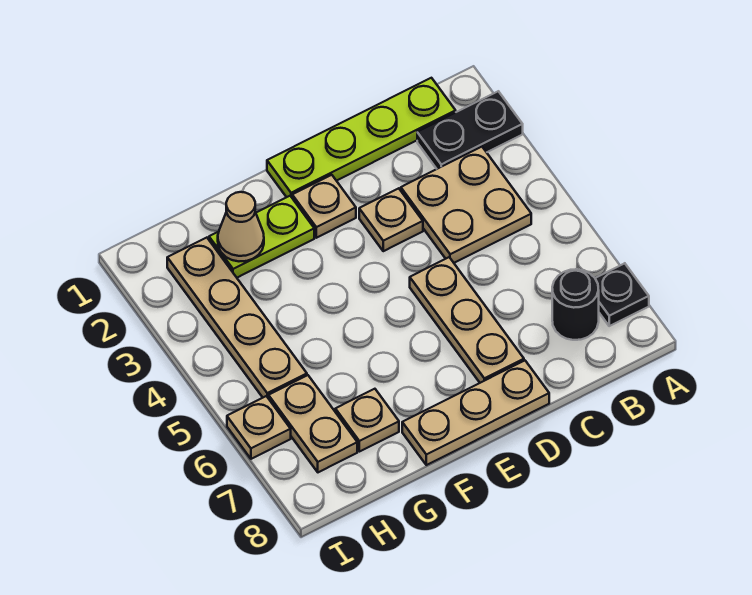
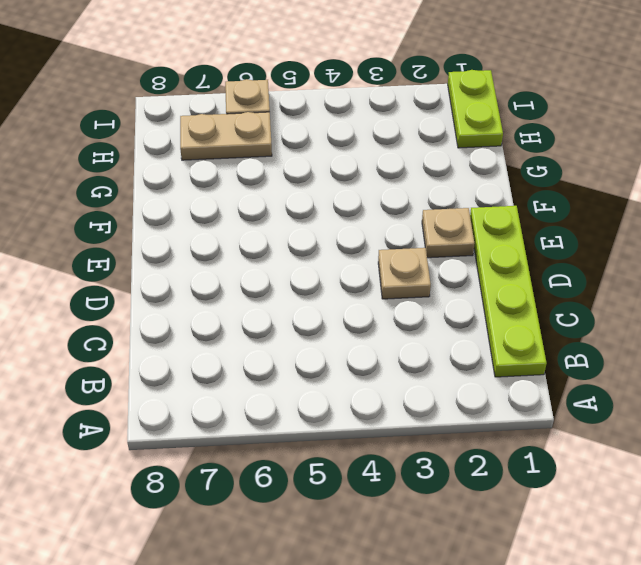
lime 1x2 plate [448,70,503,148] -> lime 1x2 plate moved to [209,196,314,278]
none -> black 1x2 plate [417,91,523,169]
none -> black 1x1 plate [595,263,649,326]
none -> tan 2x2 plate [401,147,531,263]

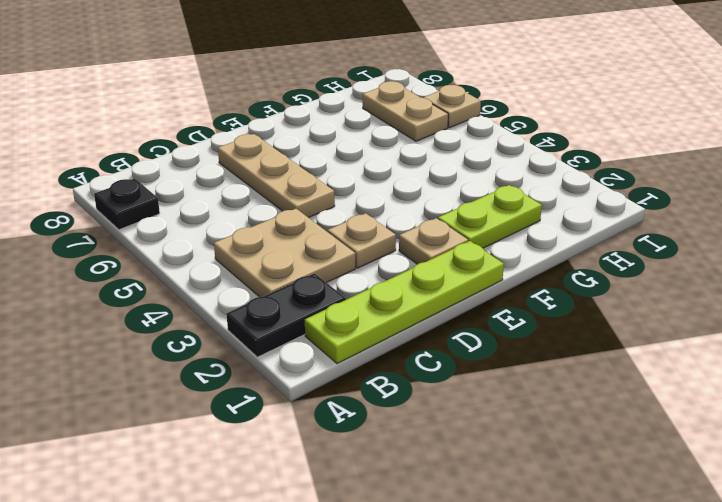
none -> black 1x1 round brick [552,269,599,340]
none -> tan 1x3 plate [402,361,549,465]
none -> tan 1x1 plate [335,389,399,452]

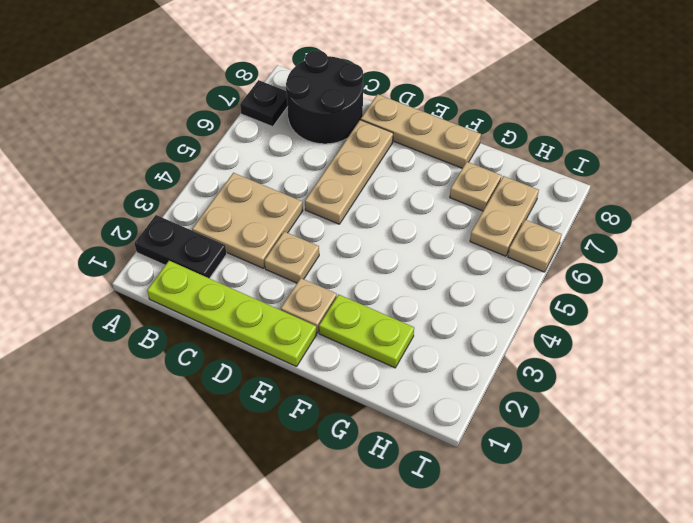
black 2x2 round brick [286,50,363,144] -> black 1x1 round brick [552,269,599,340]
none -> tan 1x4 plate [167,238,307,397]
none -> tan 1x1 cone [218,192,264,261]

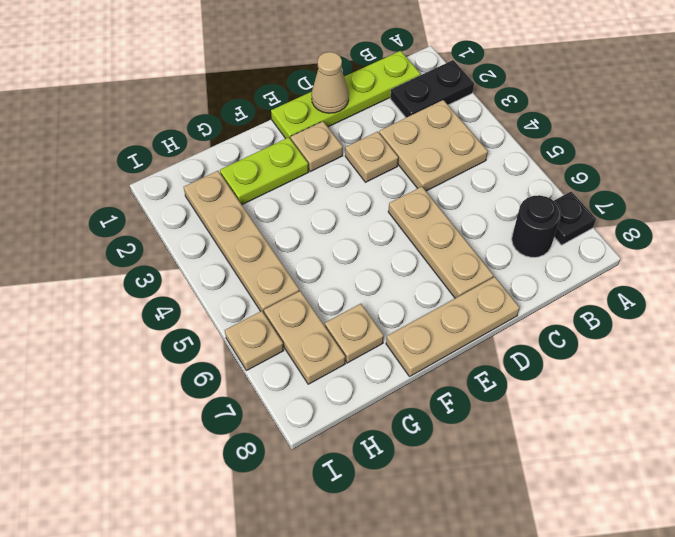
tan 1x1 cone [312,52,349,113] -> tan 1x1 cone moved to [218,192,264,261]

